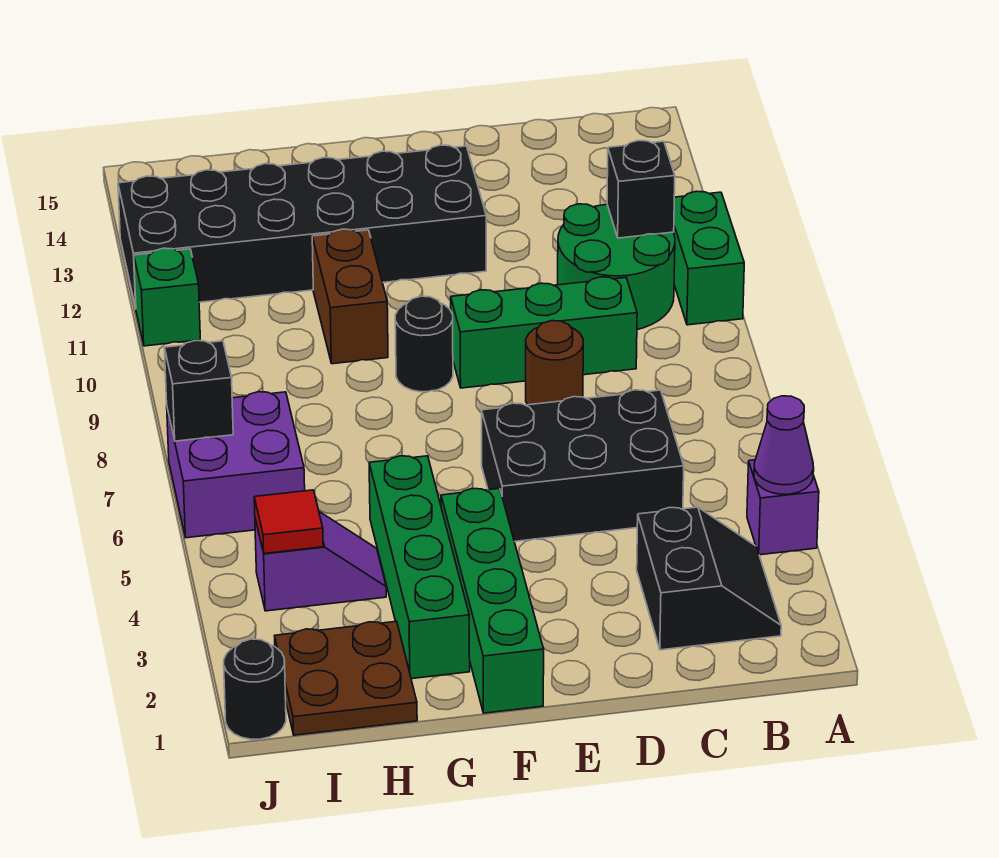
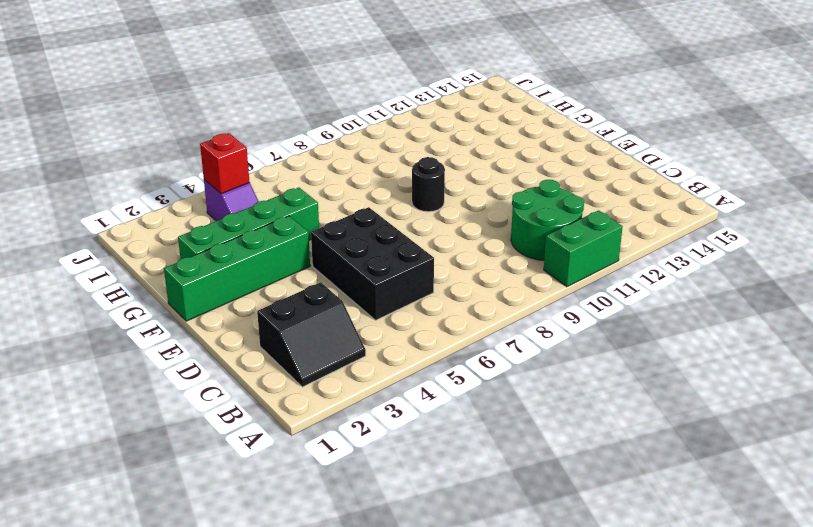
red 1x1 brick [200,133,250,194] -> red 1x1 tile [254,490,323,553]
none -> purple 1x1 brick [747,460,819,555]
none -> green 1x3 brick [451,277,637,388]
none -> brown 1x1 round brick [526,321,583,405]

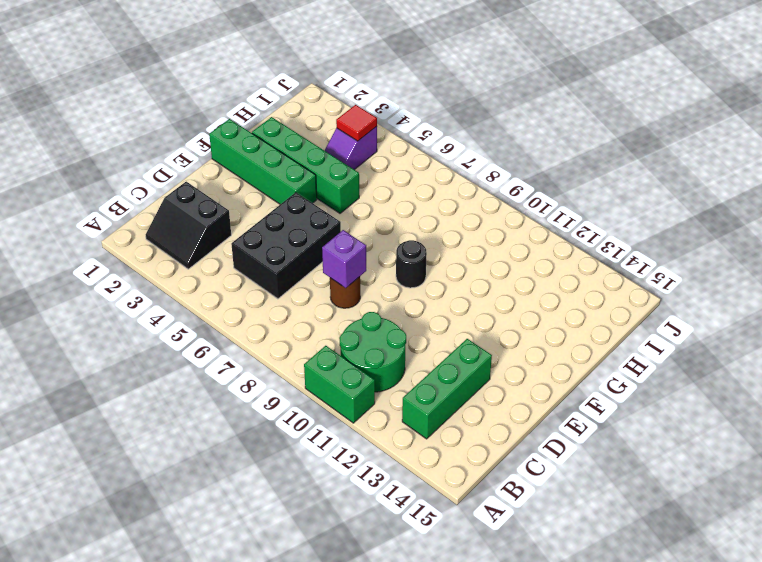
green 1x3 brick [402,339,492,439] -> green 1x3 brick moved to [451,277,637,388]
purple 1x1 brick [322,230,366,288] -> purple 1x1 brick moved to [747,460,819,555]
none -> black 2x6 brick [118,145,486,308]
none -> brown 1x2 brick [312,229,388,364]
none -> brown 2x2 plate [275,621,417,735]

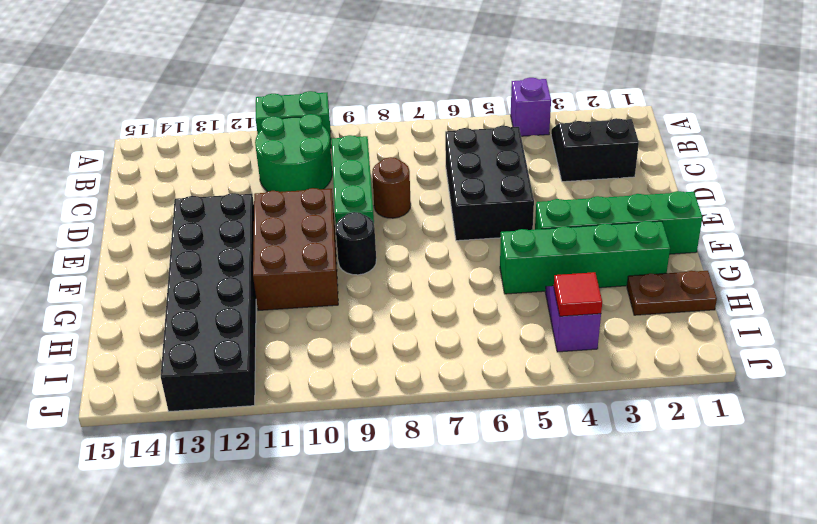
brown 2x3 brick [253,188,338,310] -> brown 1x2 brick [312,229,388,364]
brown 1x2 plate [627,271,717,315] -> brown 2x2 plate [275,621,417,735]
none -> purple 2x2 brick [167,392,305,538]
none -> black 1x1 round brick [224,639,286,739]
none -> green 1x1 brick [134,248,200,346]

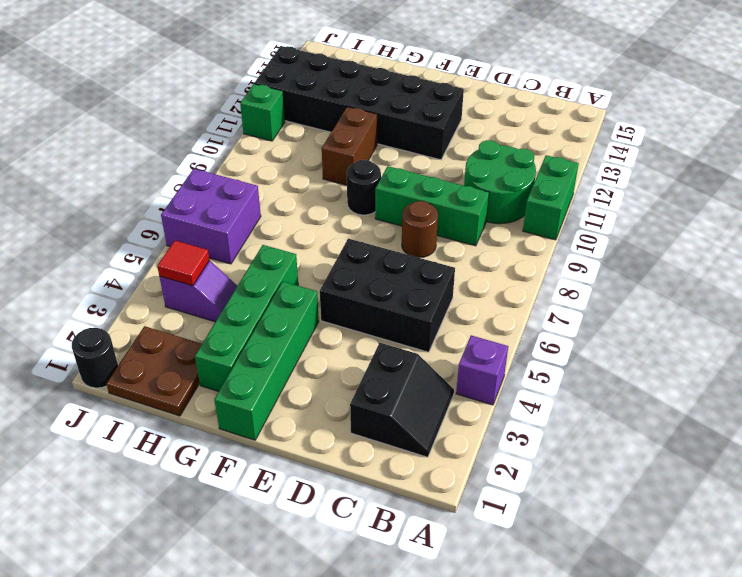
none -> purple 1x1 cone [754,396,814,494]
none -> black 1x1 brick [607,140,675,238]
none -> black 1x1 brick [165,341,233,441]

